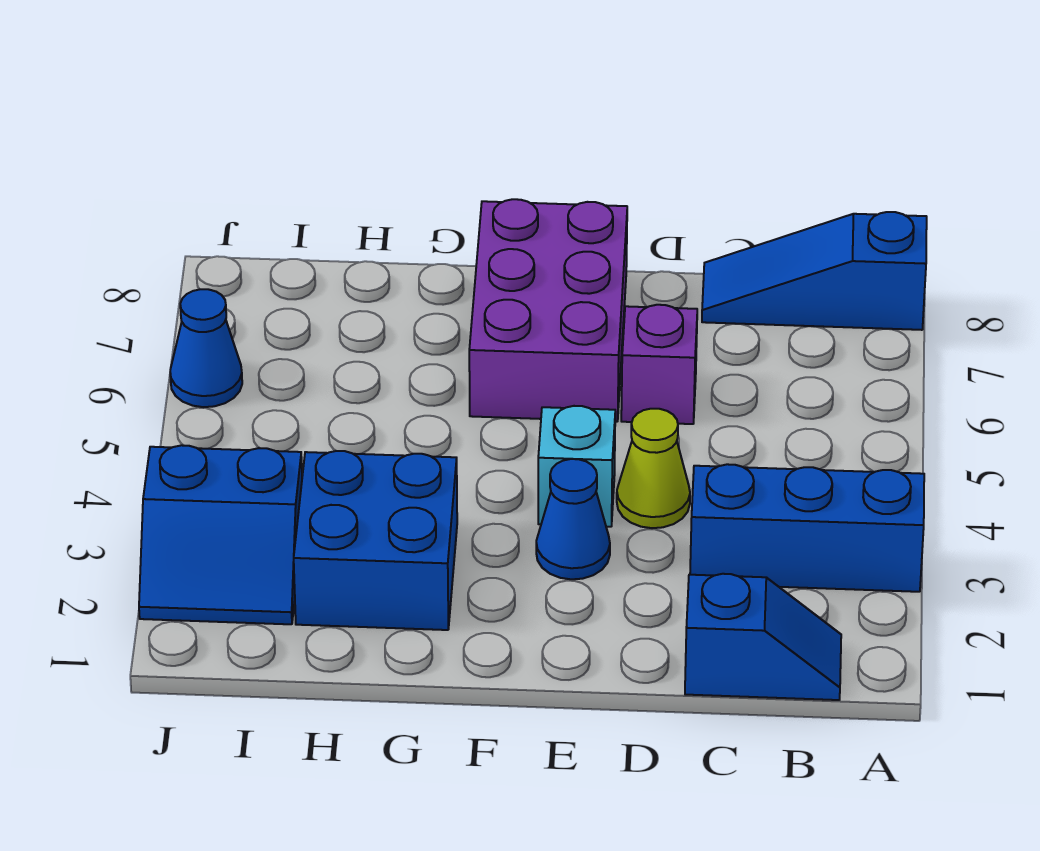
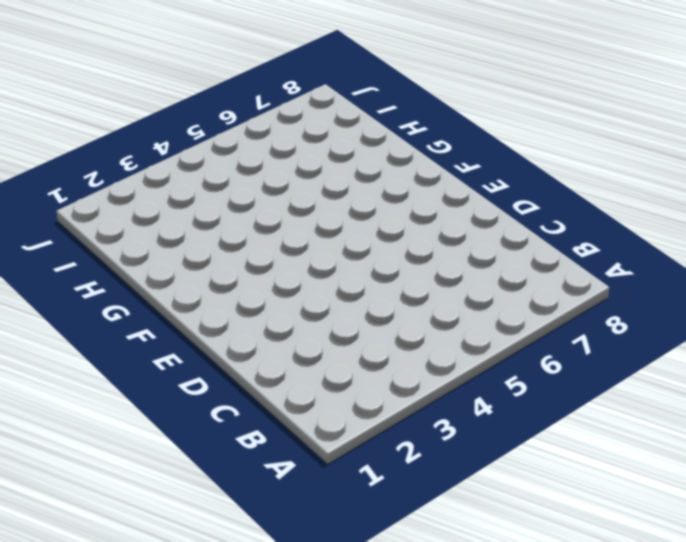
none -> blue 1x3 brick [690,464,924,592]
none -> blue 1x3 slope [702,212,927,330]

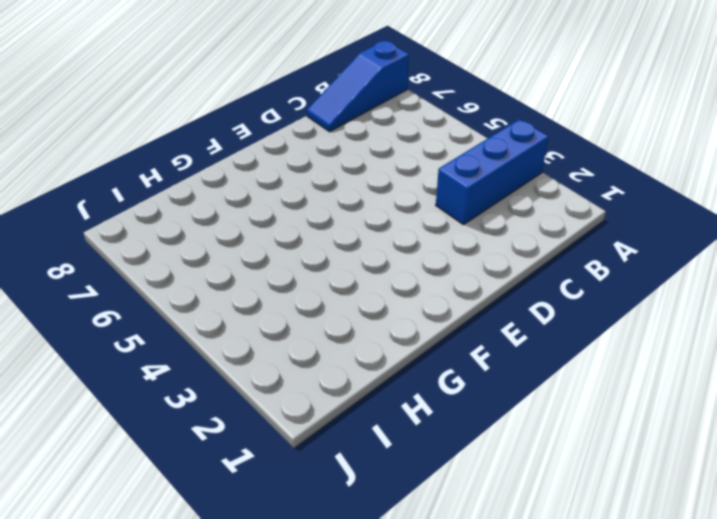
none -> blue 1x2 slope [685,574,841,700]
none -> lime 1x1 cone [617,409,690,528]

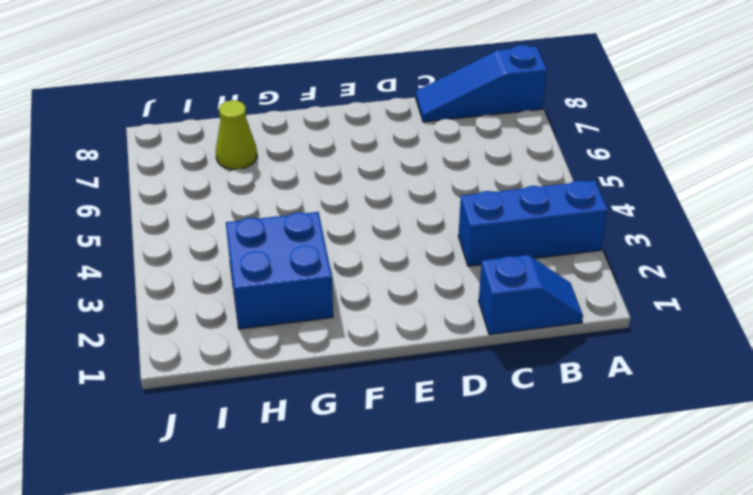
lime 1x1 cone [216,100,257,169] -> lime 1x1 cone moved to [617,409,690,528]
none -> purple 1x1 brick [621,305,697,424]
none -> blue 1x1 cone [536,459,610,579]

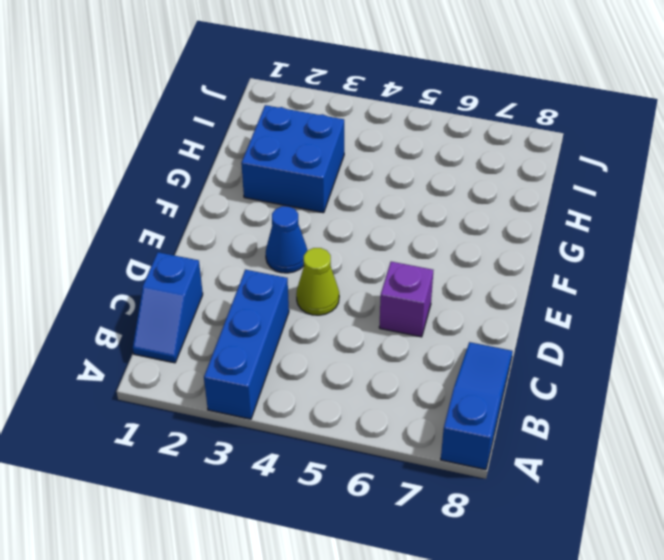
none -> cyan 1x1 brick [538,406,615,527]
none -> purple 2x3 brick [469,199,627,421]

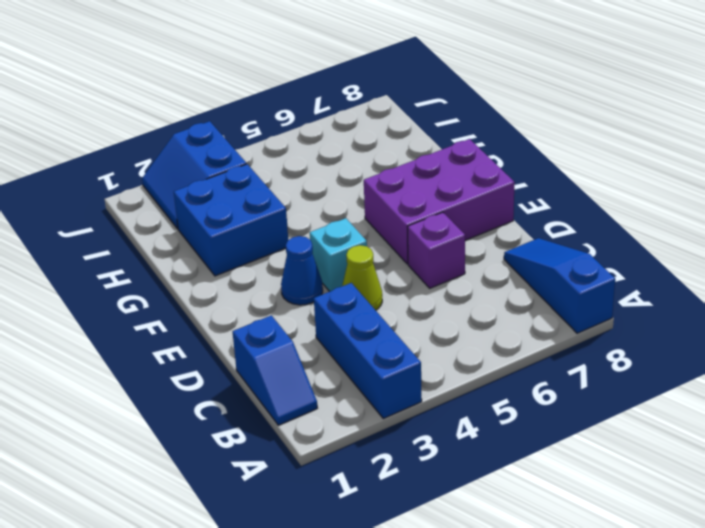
none -> blue 1x1 cone [170,289,242,407]

